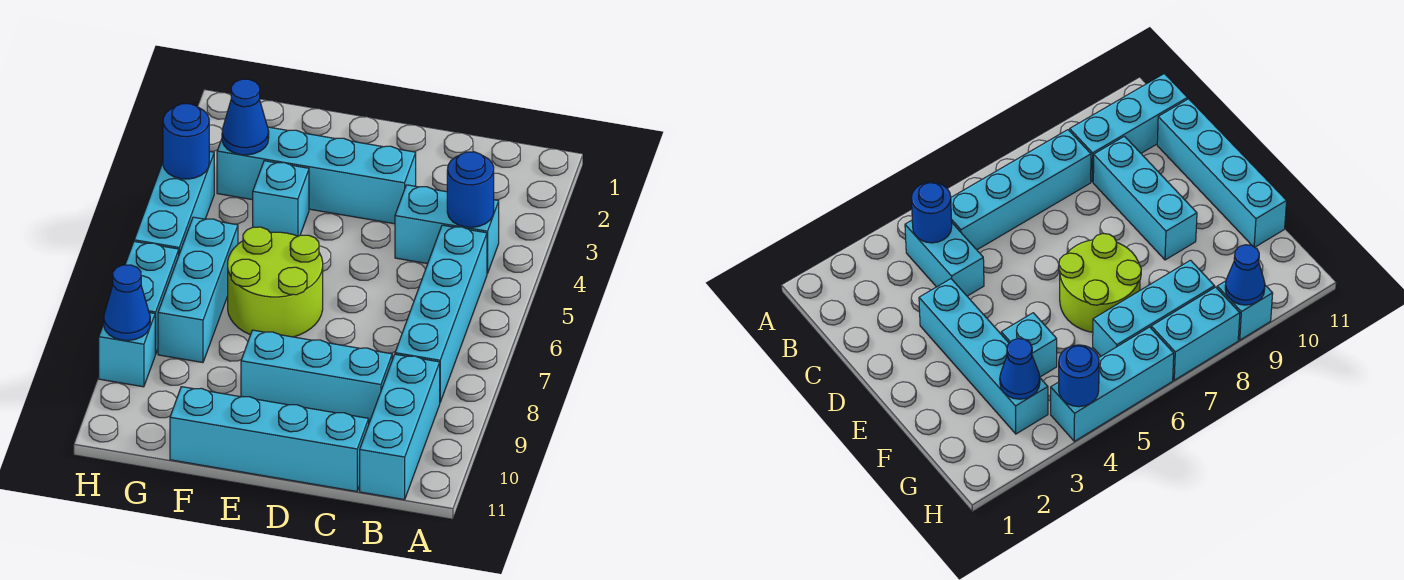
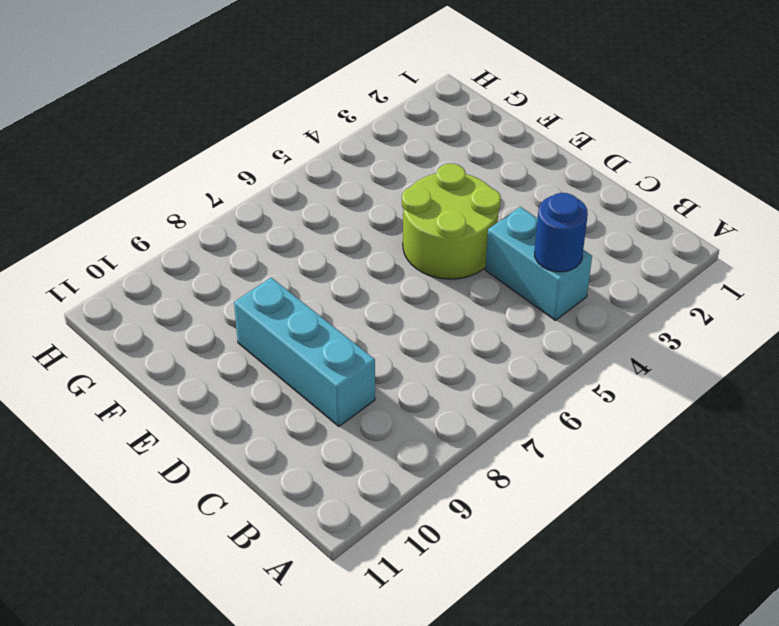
lime 2x2 round brick [402,164,501,279] -> lime 2x2 round brick moved to [228,227,323,337]
none -> cyan 1x4 brick [395,225,487,402]
none -> cyan 1x3 brick [360,354,440,500]
none -> cyan 1x4 brick [170,387,369,492]

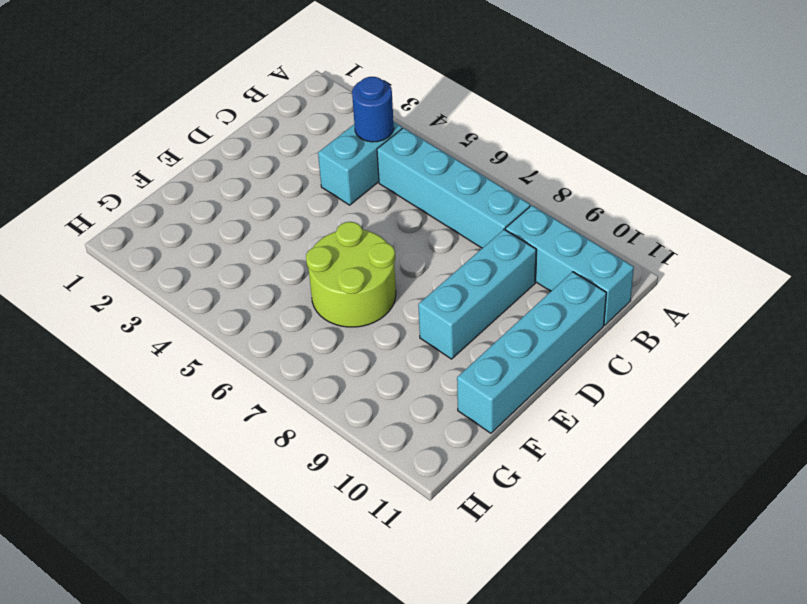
none -> cyan 1x4 brick [217,127,416,224]
none -> cyan 1x1 brick [253,161,309,236]
none -> cyan 1x3 brick [158,217,238,363]

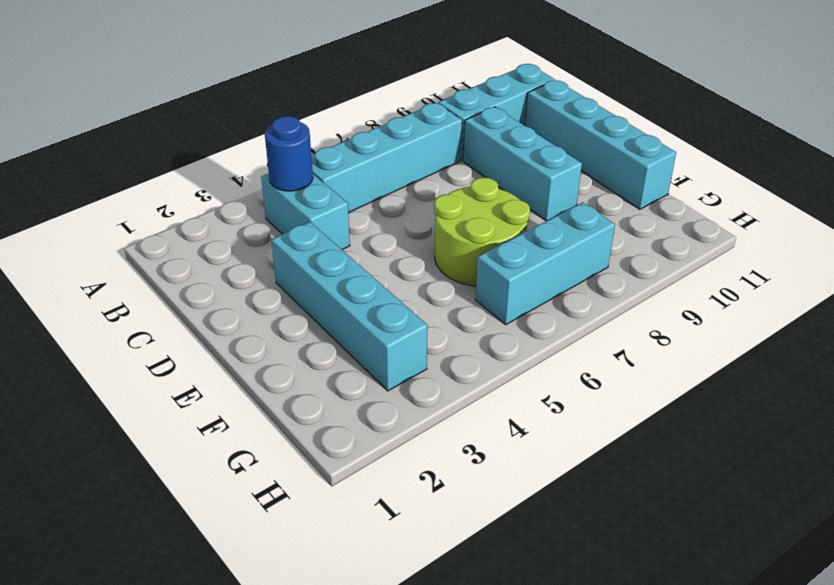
none -> cyan 1x1 brick [253,161,309,236]
none -> cyan 1x3 brick [134,151,214,253]
none -> cyan 1x2 brick [125,242,179,354]

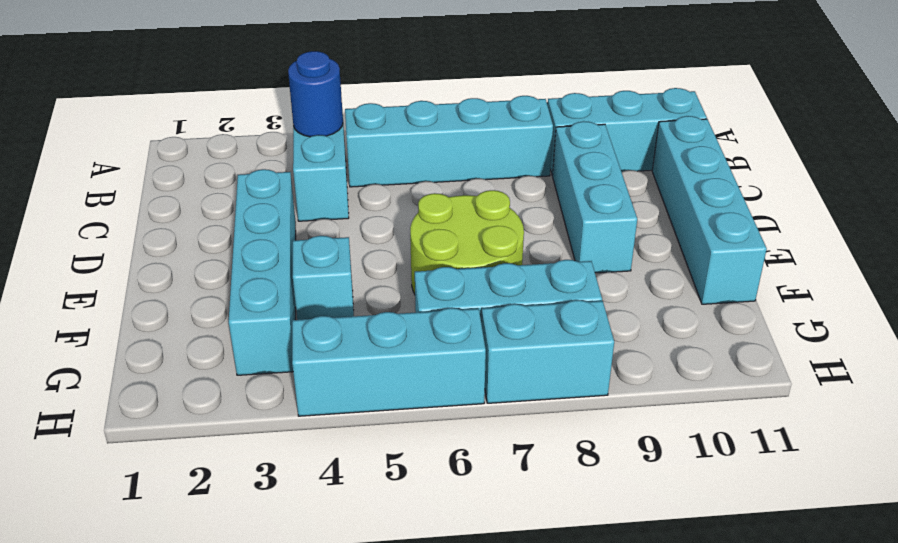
none -> cyan 1x1 brick [99,313,155,387]
none -> blue 1x1 cone [222,79,269,155]
none -> blue 1x1 round brick [163,104,209,179]

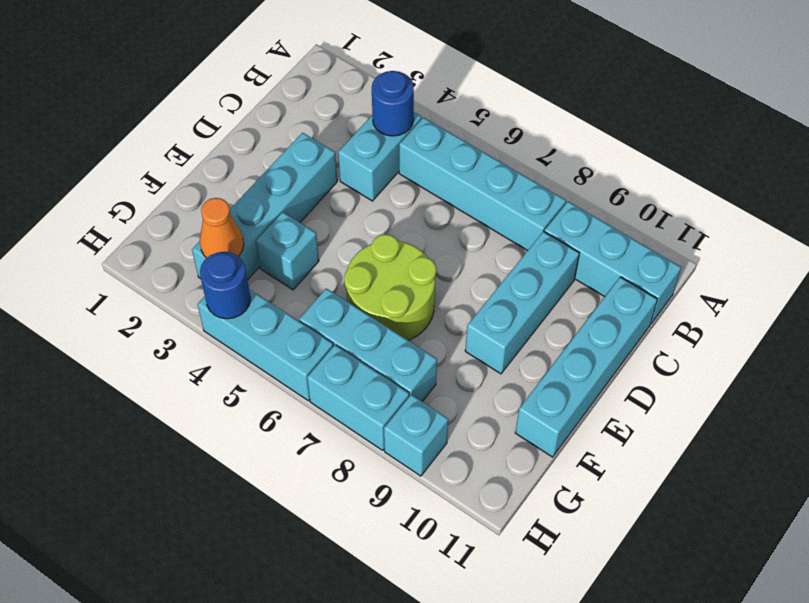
orange 1x1 cone [200,198,244,258] -> blue 1x1 cone [222,79,269,155]
none -> blue 1x1 cone [104,265,150,340]

